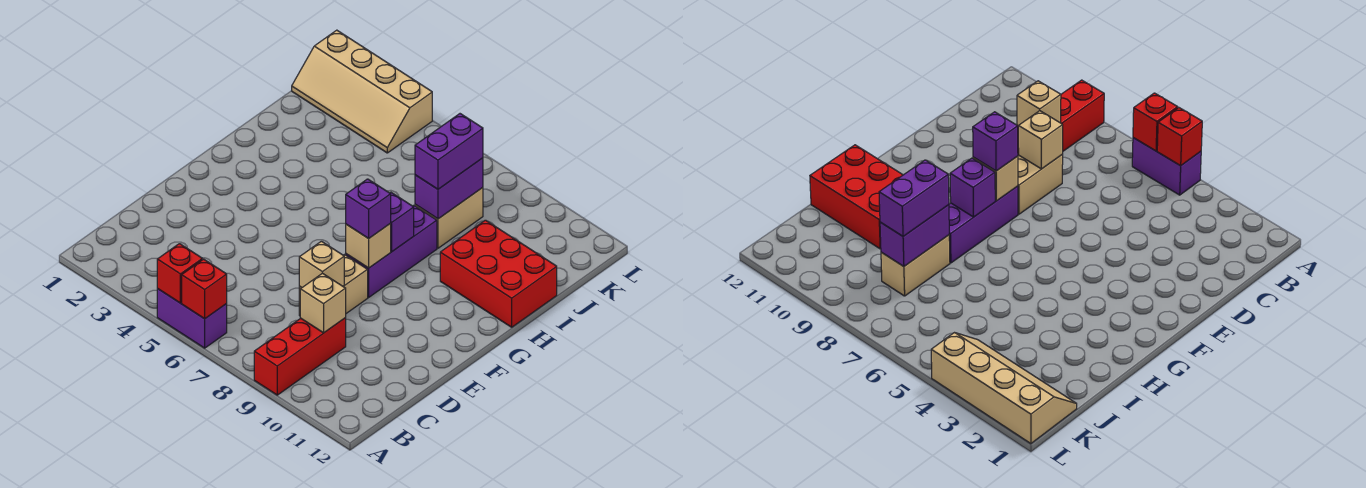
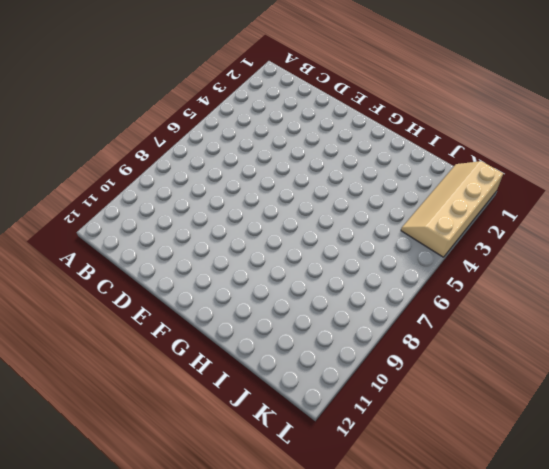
none -> purple 1x2 brick [157,289,227,348]
none -> red 1x3 brick [254,318,346,395]
none -> tan 1x2 brick [299,255,368,316]

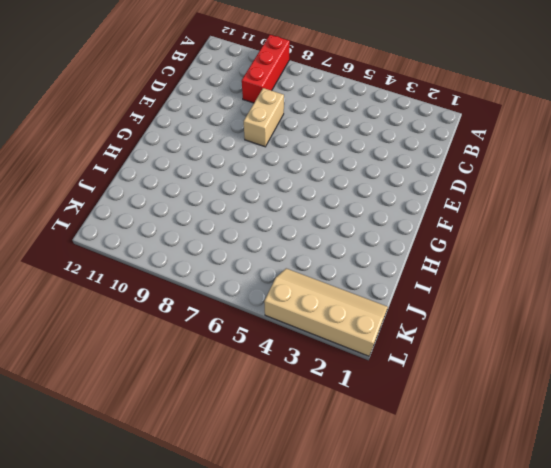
none -> purple 1x2 brick [157,289,227,348]
none -> purple 1x3 brick [346,205,437,297]
none -> red 2x3 brick [440,220,557,327]

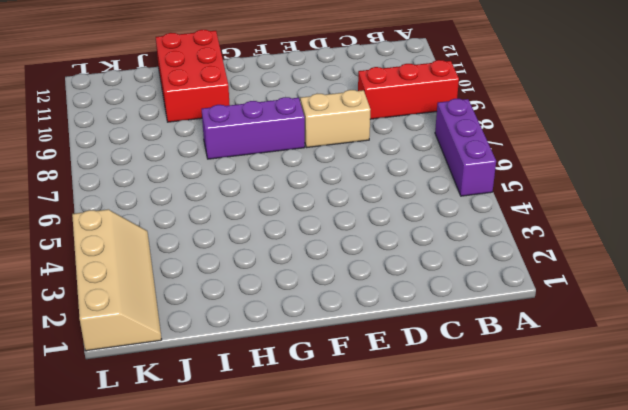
purple 1x3 brick [435,99,496,196] -> purple 1x2 brick [157,289,227,348]
none -> tan 1x2 brick [415,188,483,248]
none -> red 1x1 brick [157,244,202,303]
none -> red 1x1 brick [182,259,227,319]

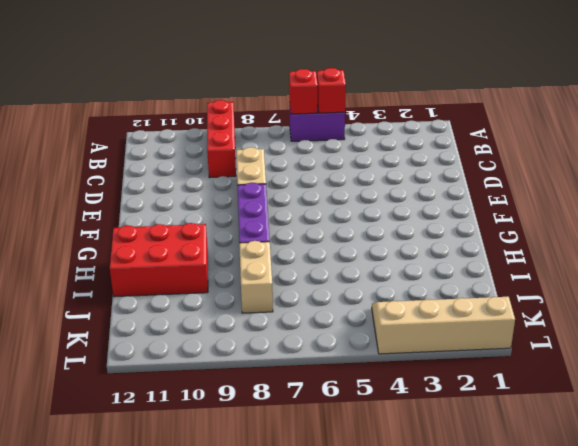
none -> tan 1x1 brick [300,273,346,333]
none -> tan 1x1 brick [299,241,344,288]
none -> tan 1x1 brick [346,224,391,268]

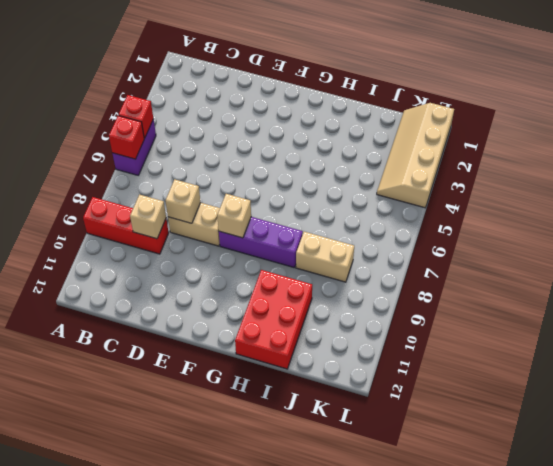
none -> purple 1x1 brick [390,192,414,251]
none -> purple 1x2 brick [415,158,483,219]
none -> purple 1x1 brick [346,179,391,239]

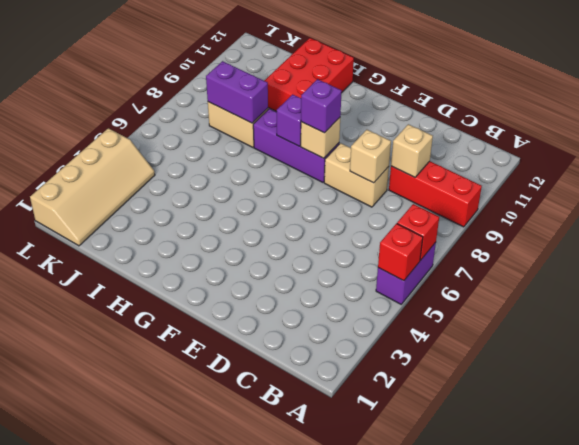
none -> purple 1x2 brick [415,114,483,189]

